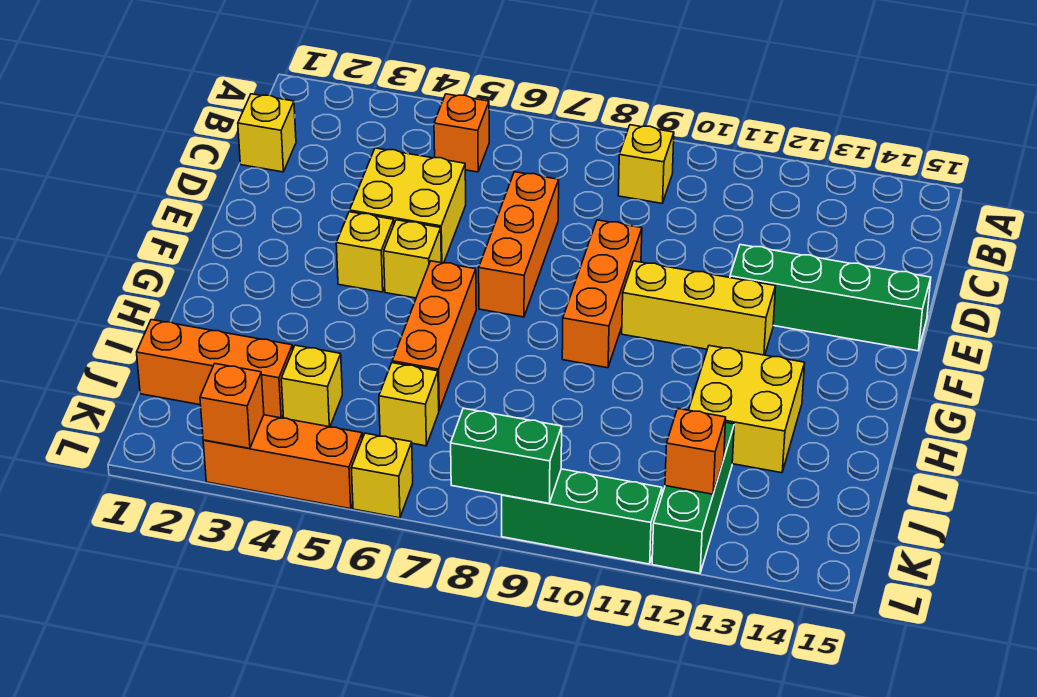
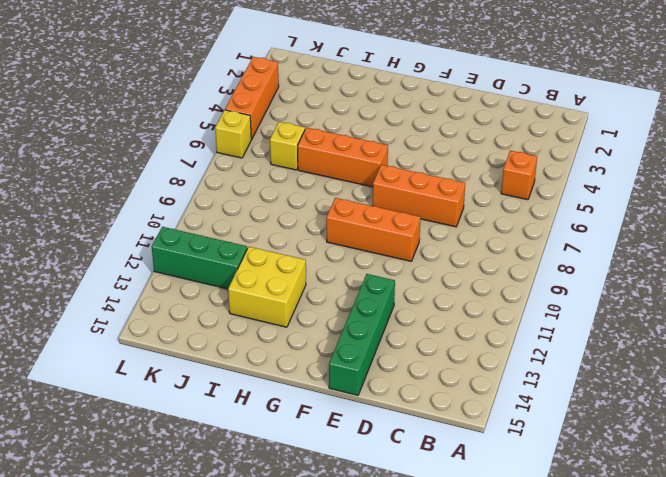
none -> yellow 1x1 brick [618,125,674,203]
none -> yellow 1x1 brick [238,94,296,172]
none -> yellow 2x2 brick [350,148,466,263]

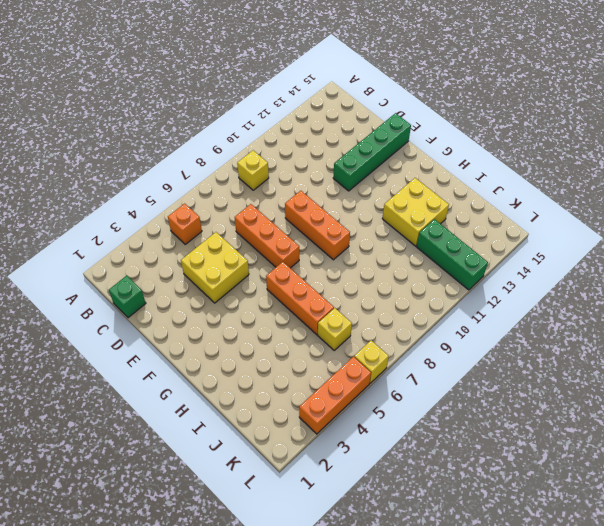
green 1x1 brick [109,276,146,318] -> yellow 1x1 brick [238,94,296,172]
none -> yellow 1x1 brick [336,212,394,292]
none -> yellow 1x1 brick [384,220,441,298]
none -> yellow 1x3 brick [622,261,776,355]

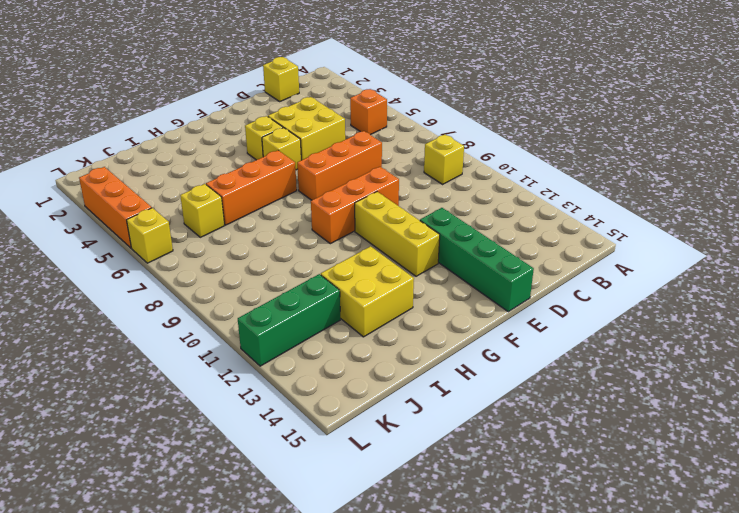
none -> orange 1x3 brick [137,320,293,418]
none -> yellow 1x1 brick [281,345,342,427]
none -> green 1x3 brick [502,469,662,564]

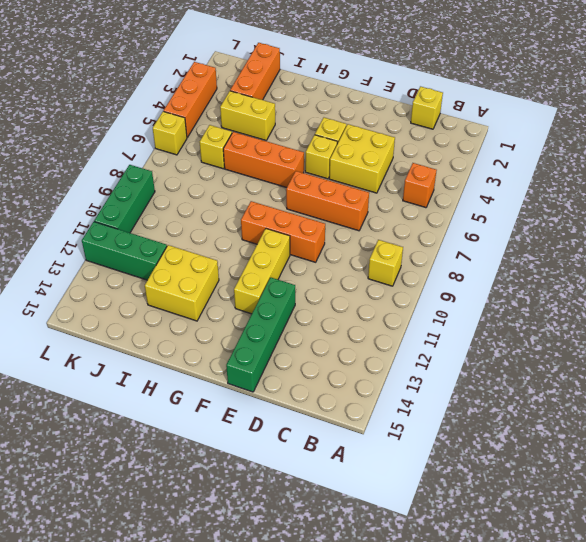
yellow 1x2 brick [220,91,275,140] -> yellow 1x1 brick [281,345,342,427]
none -> orange 1x1 brick [665,409,726,494]
none -> orange 1x1 brick [200,364,264,448]
none -> green 1x2 brick [451,408,562,503]

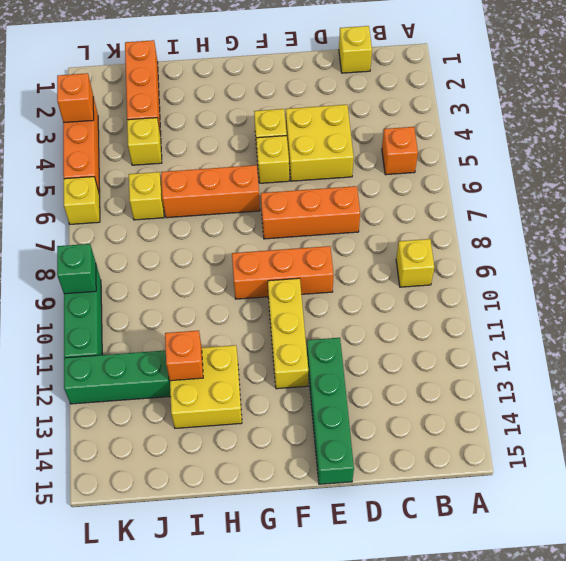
orange 1x1 brick [165,330,203,381] -> orange 1x1 brick moved to [665,409,726,494]
green 1x1 brick [57,244,96,294] -> green 1x2 brick [451,408,562,503]

